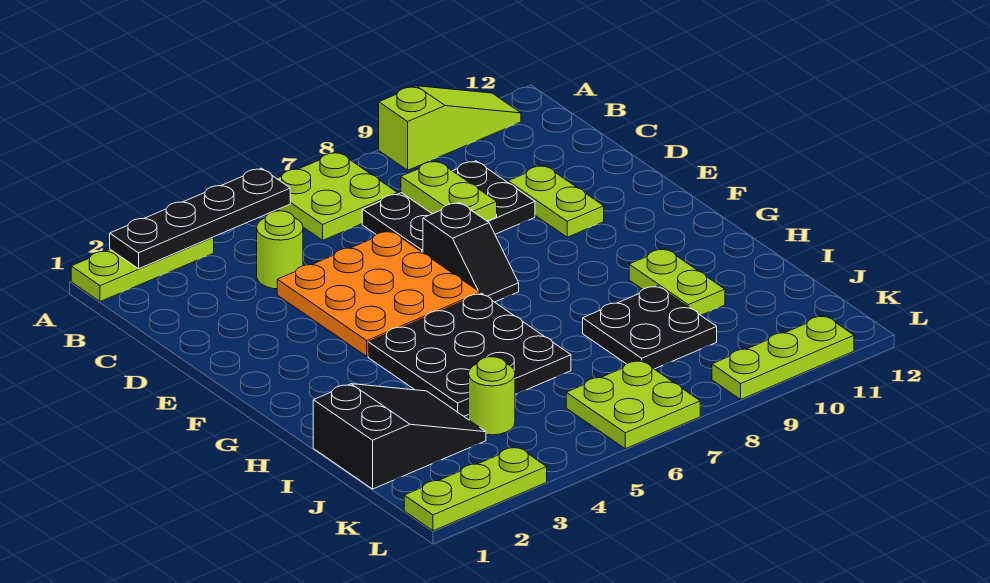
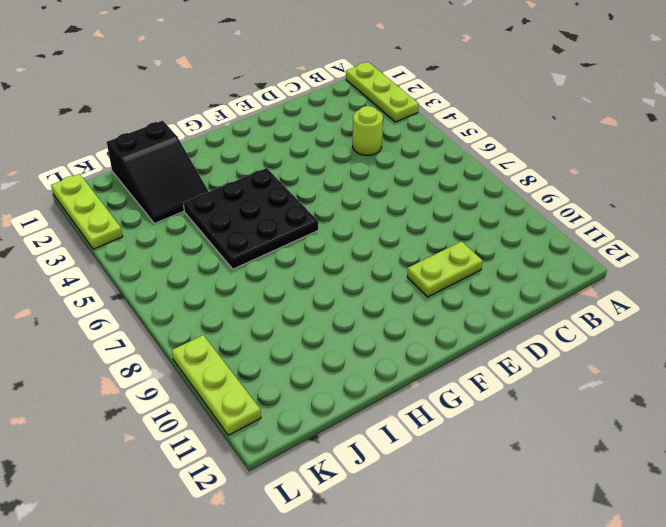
none -> lime 2x2 plate [277,152,398,240]
none -> lime 1x3 slope [379,86,521,170]
none -> black 2x3 plate [362,161,535,253]

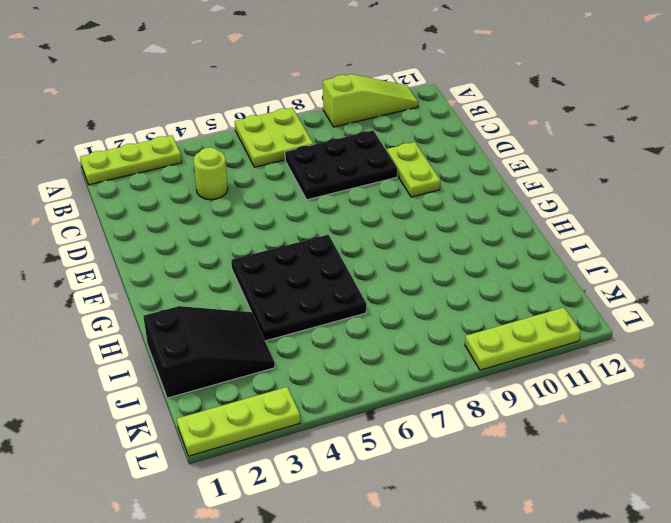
none -> orange 3x3 plate [277,231,480,356]
none -> black 1x2 slope [423,202,519,302]
none -> lime 1x2 plate [629,249,725,315]

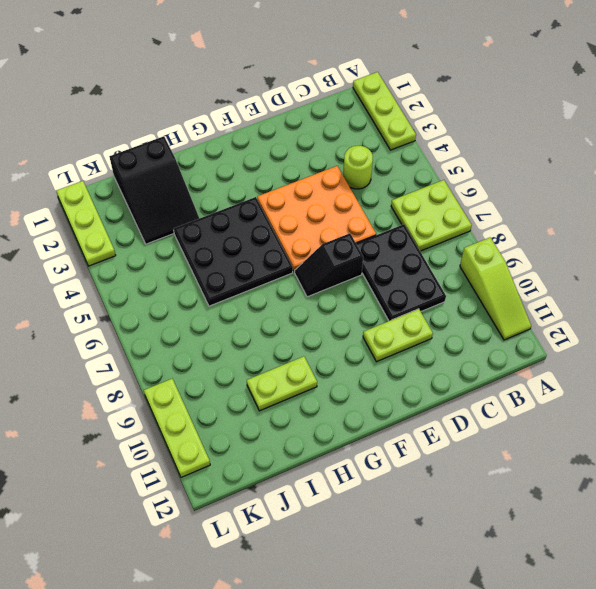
none -> black 2x2 plate [583,286,717,369]
none -> lime 1x1 round brick [469,357,515,435]
none -> lime 2x2 plate [566,360,700,449]

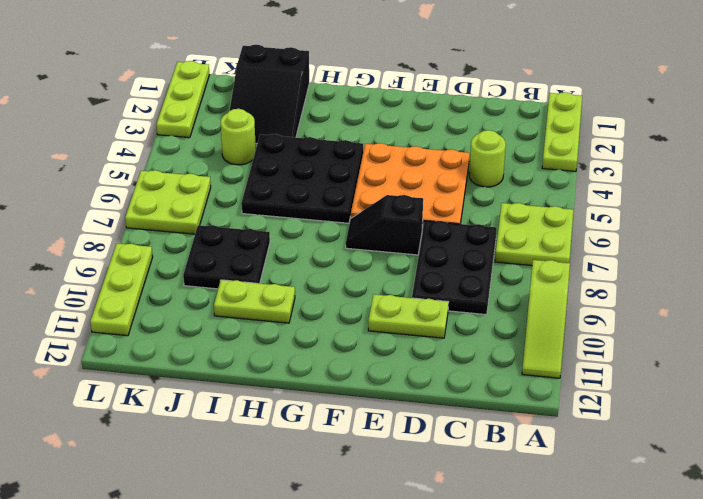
none -> black 1x4 plate [110,168,290,269]
none -> lime 1x2 plate [401,161,497,221]

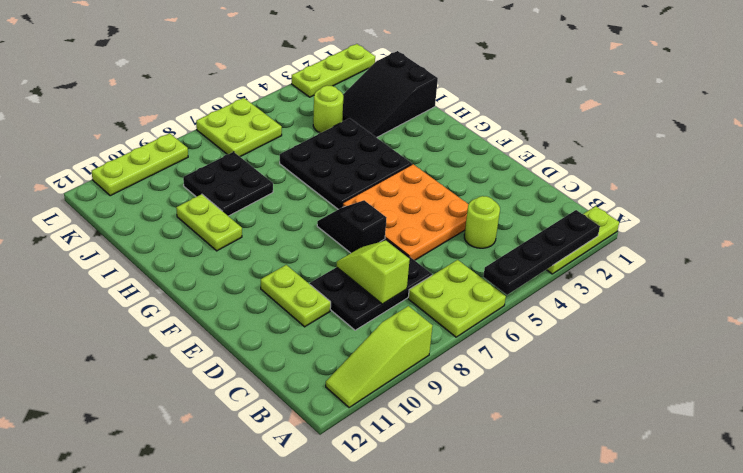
lime 1x2 slope [336,241,410,304] -> lime 1x2 plate [401,161,497,221]

